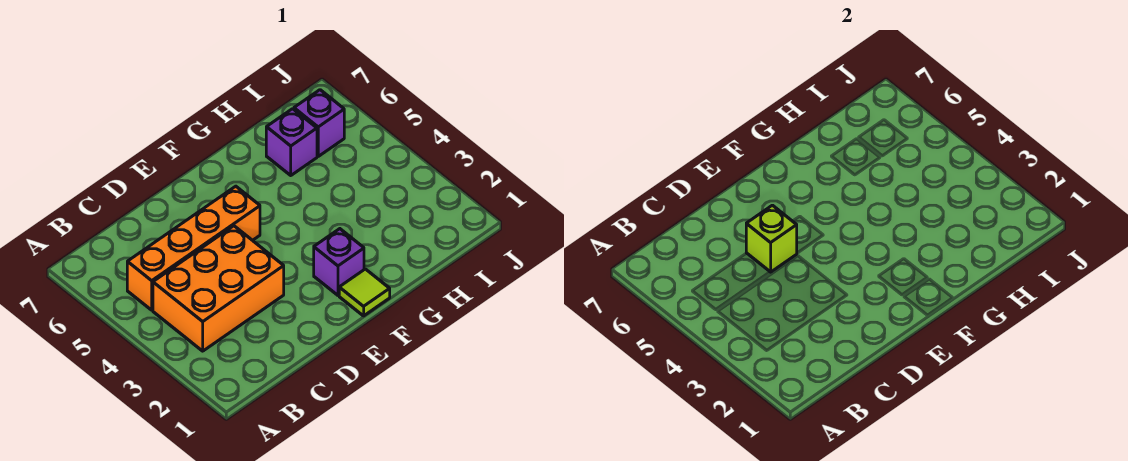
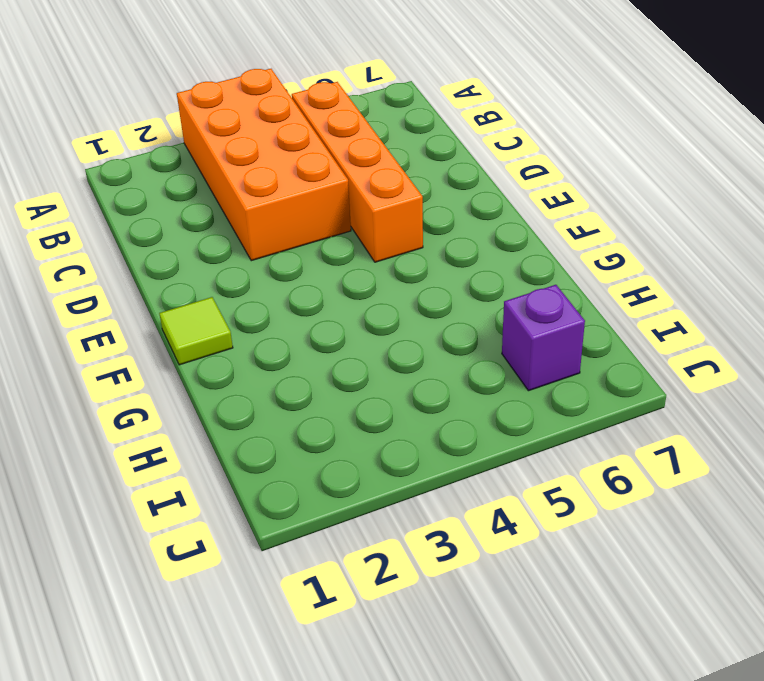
orange 2x4 brick [177,69,351,261] -> orange 2x3 brick [153,226,284,351]
none -> purple 1x1 brick [314,229,364,295]
none -> purple 1x1 brick [266,109,317,175]

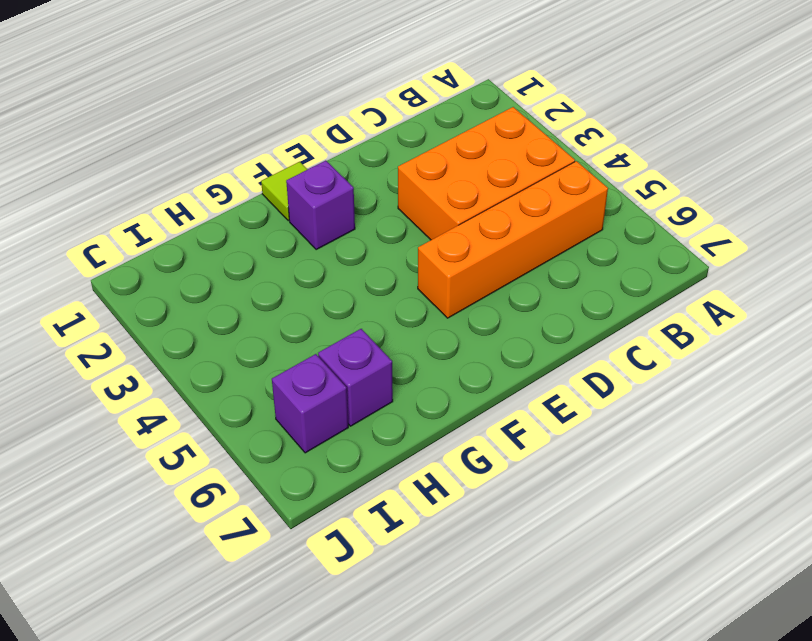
none -> lime 1x1 brick [746,205,797,272]

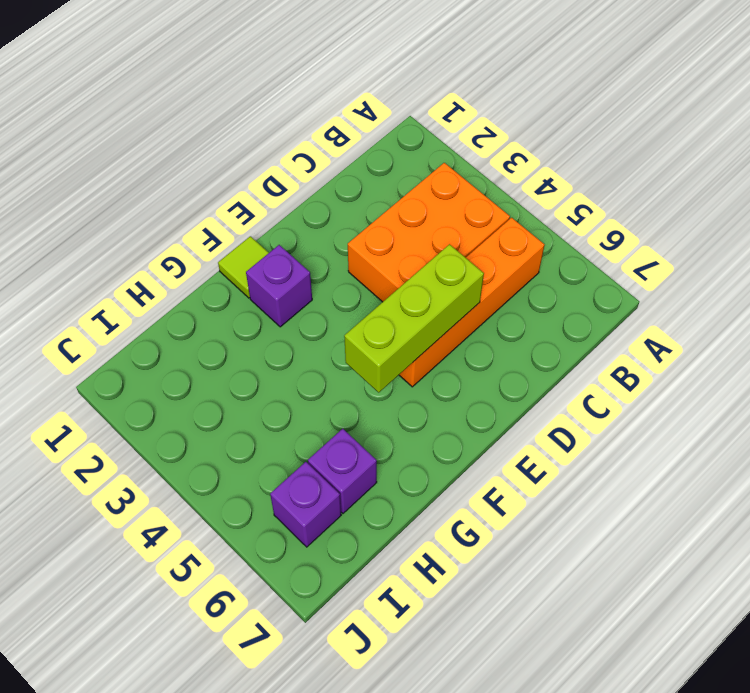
lime 1x3 brick [344,244,484,392] -> lime 1x1 brick [746,205,797,272]

